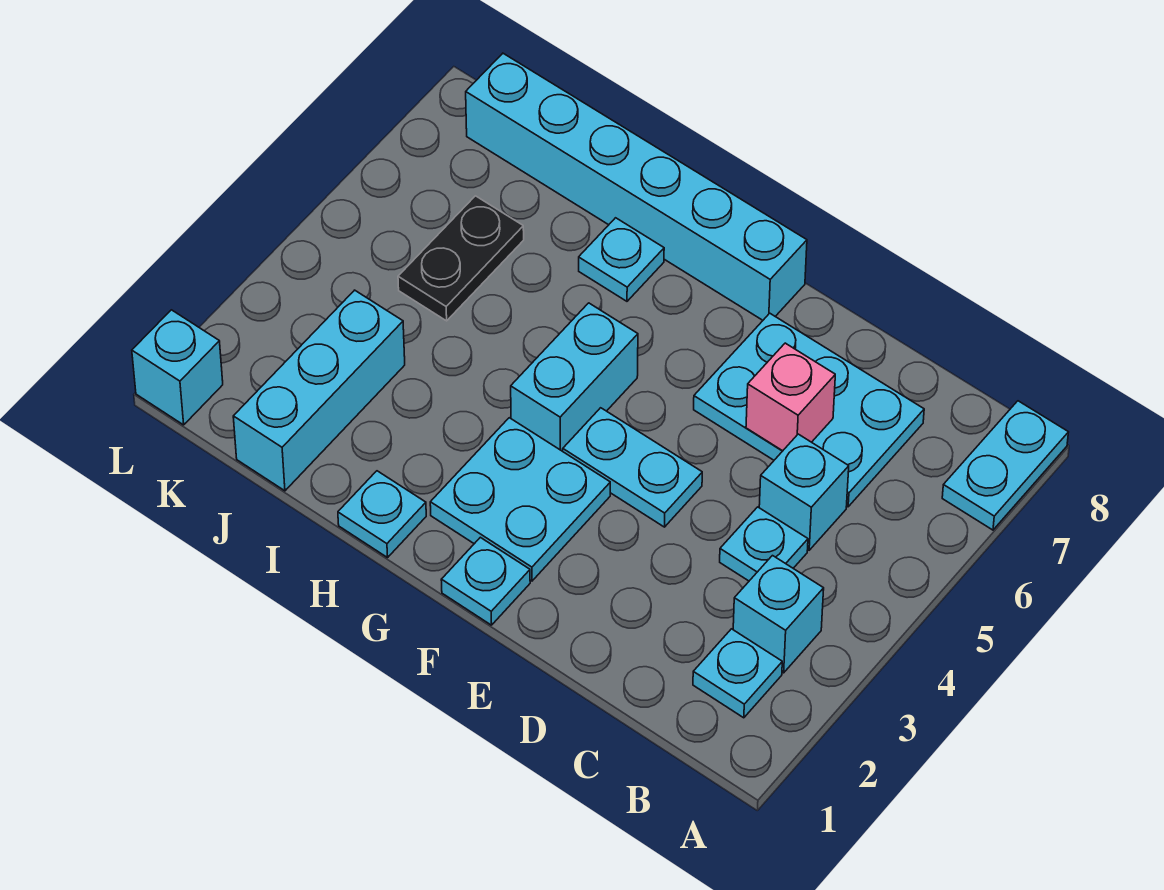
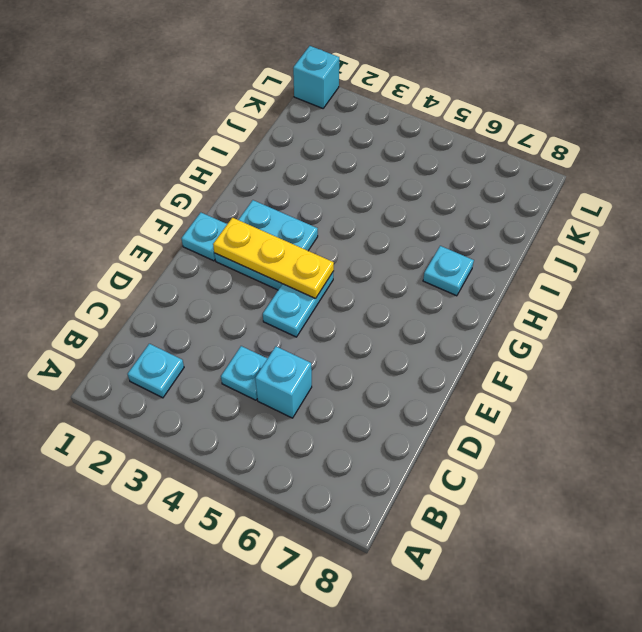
yellow 1x3 plate [213,218,334,298] -> none
none -> cyan 1x2 plate [942,401,1069,530]
none -> cyan 1x1 brick [733,556,824,673]
none -> cyan 2x3 plate [694,313,924,507]

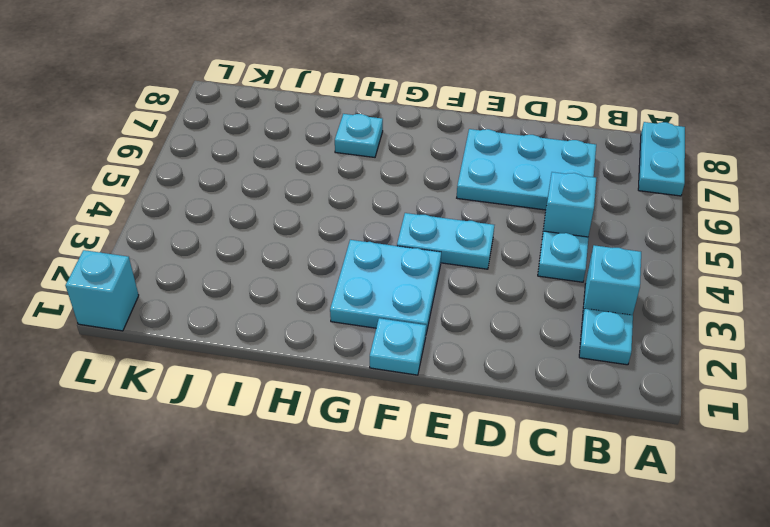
none -> cyan 1x6 brick [466,53,807,320]
none -> cyan 1x2 brick [511,303,638,451]
none -> cyan 1x1 plate [338,471,426,558]

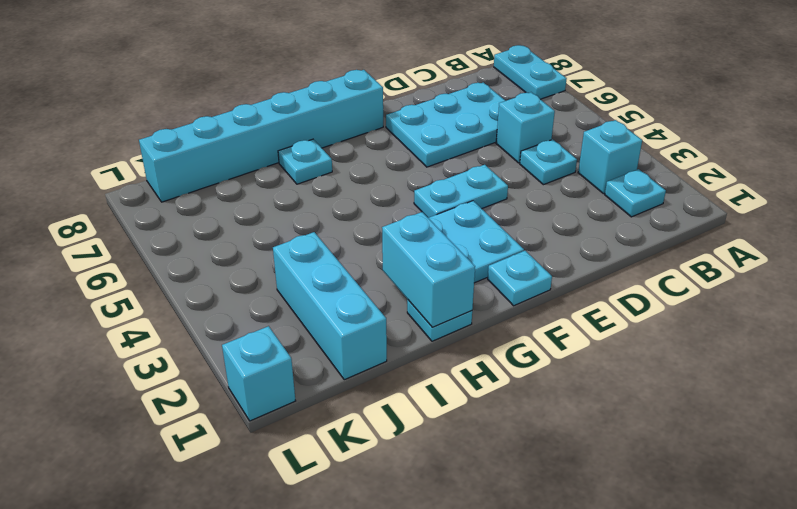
cyan 1x2 brick [382,212,475,327] -> cyan 1x2 brick moved to [511,303,638,451]
none -> black 1x2 plate [398,196,524,321]
none -> pink 1x1 brick [746,343,835,451]

